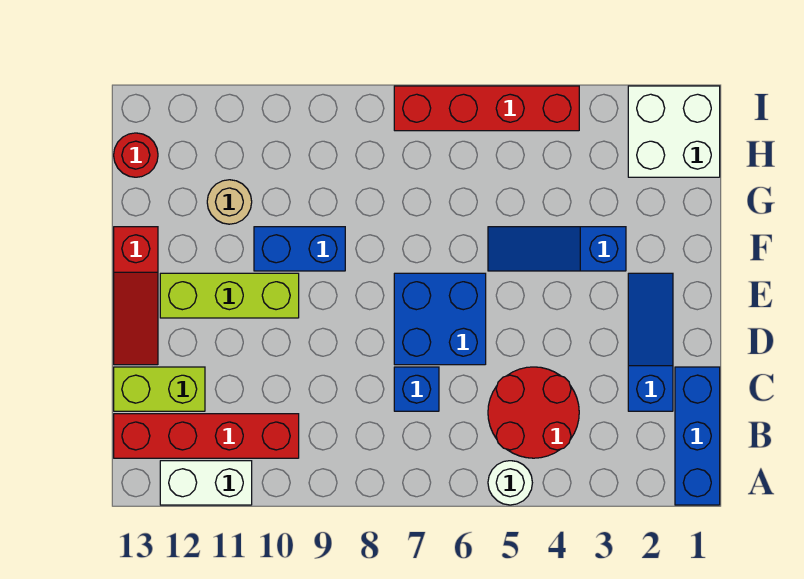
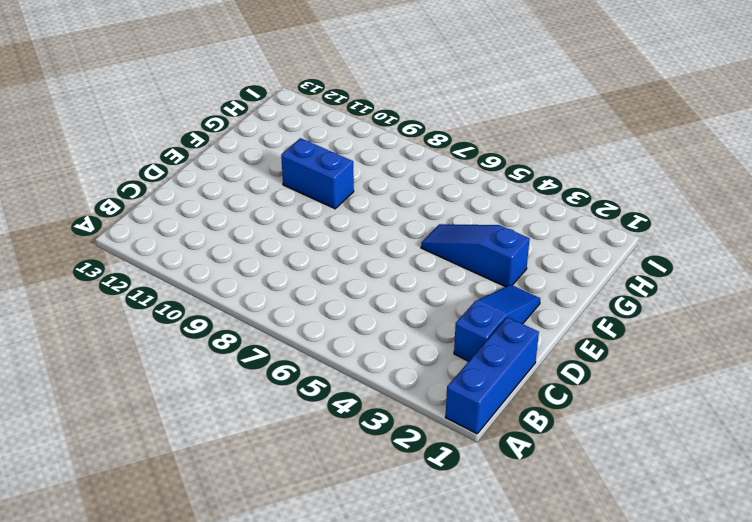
none -> white 1x1 round brick [488,461,532,505]
none -> white 1x2 brick [160,461,252,505]
none -> red 2x2 round brick [488,367,579,458]

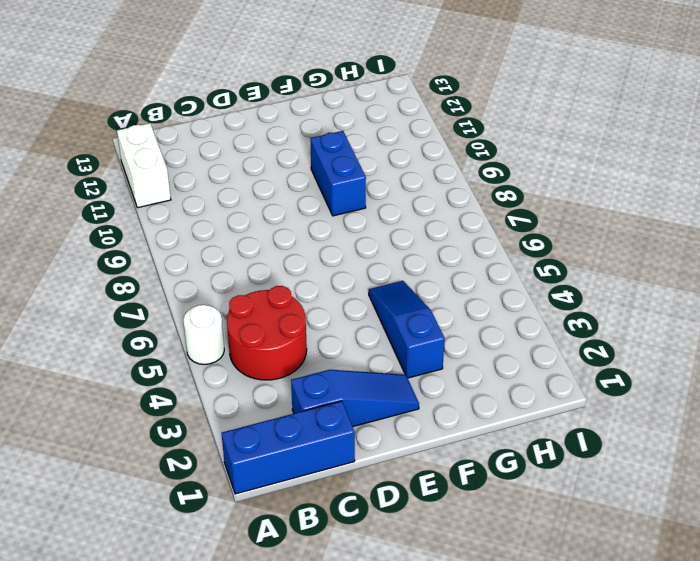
none -> red 1x4 brick [114,414,299,458]
none -> blue 1x1 brick [394,367,439,411]
none -> lime 1x2 brick [114,367,205,411]

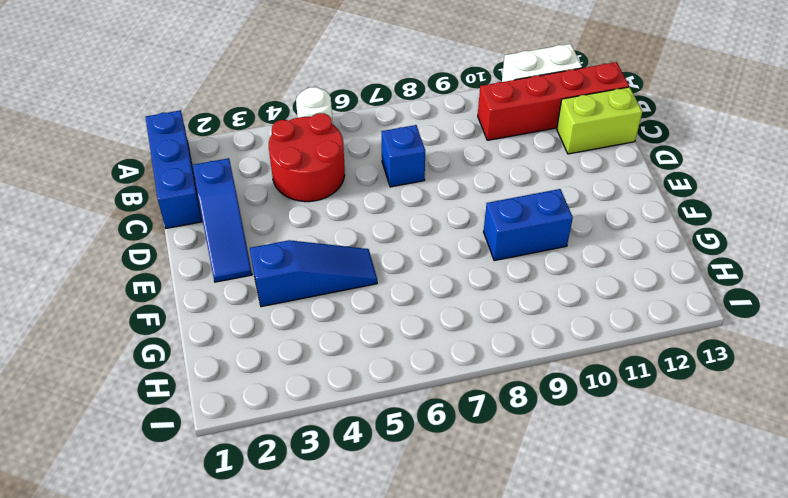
none -> blue 2x2 brick [394,273,486,365]
none -> red 1x3 slope [114,227,158,365]
none -> lime 1x3 brick [160,273,299,318]

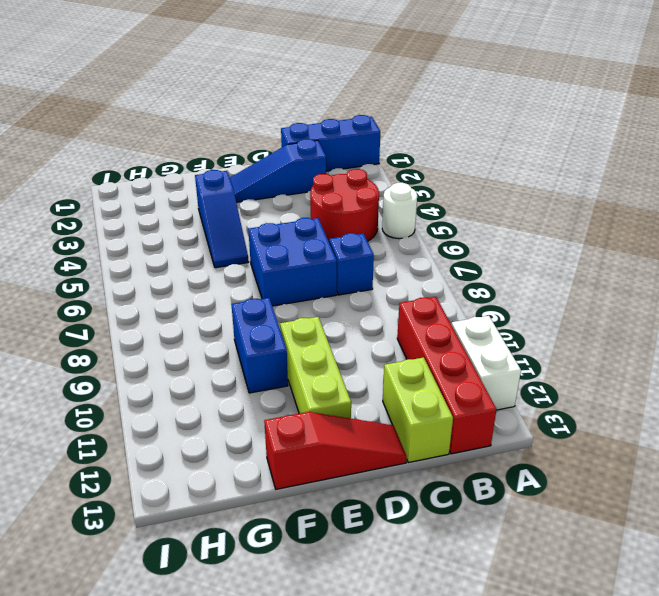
none -> tan 1x1 round brick [207,180,252,224]
none -> white 2x2 brick [628,86,720,177]
none -> red 1x1 round brick [114,133,158,177]

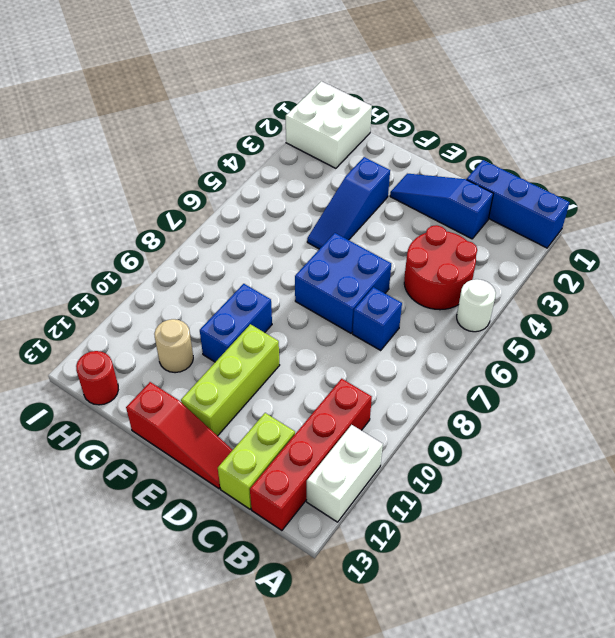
none -> red 1x4 brick [394,86,579,131]

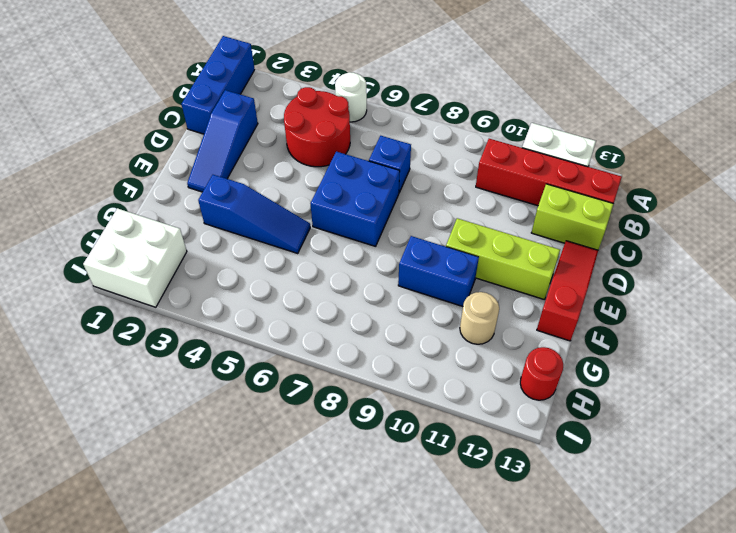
none -> red 1x4 brick [394,86,579,131]

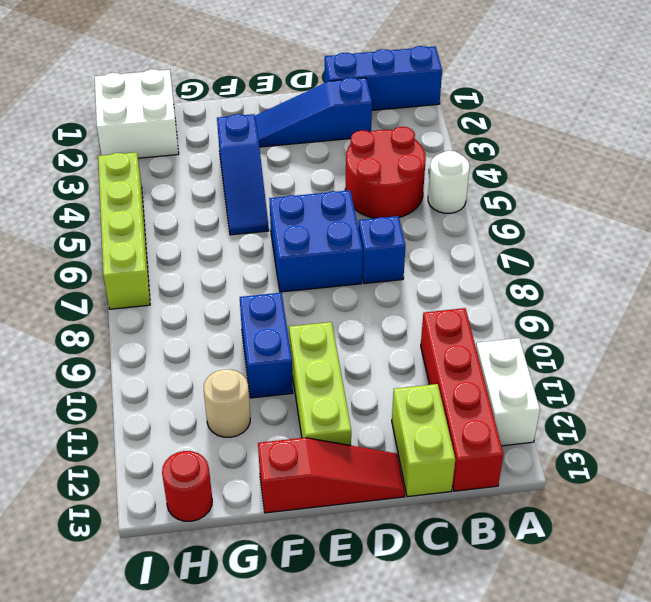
lime 1x4 brick [98,152,150,309] -> red 1x4 brick [394,86,579,131]

